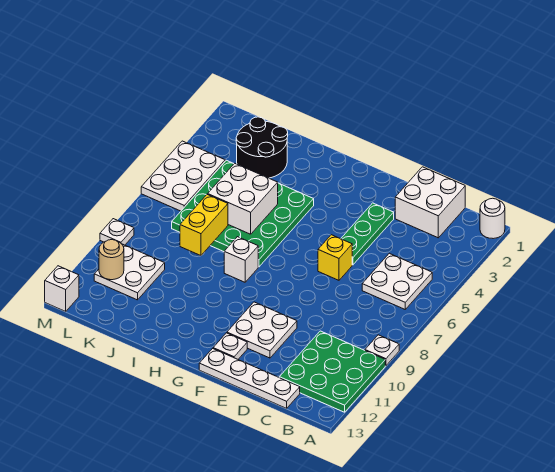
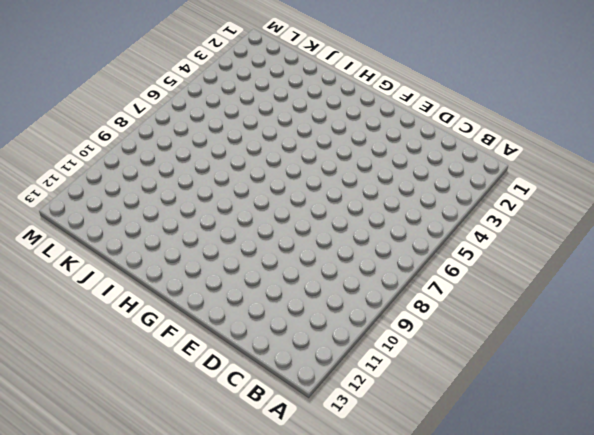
none -> white 1x1 round brick [480,198,505,239]
none -> white 1x1 plate [365,335,399,366]
none -> green 3x3 plate [279,331,385,412]

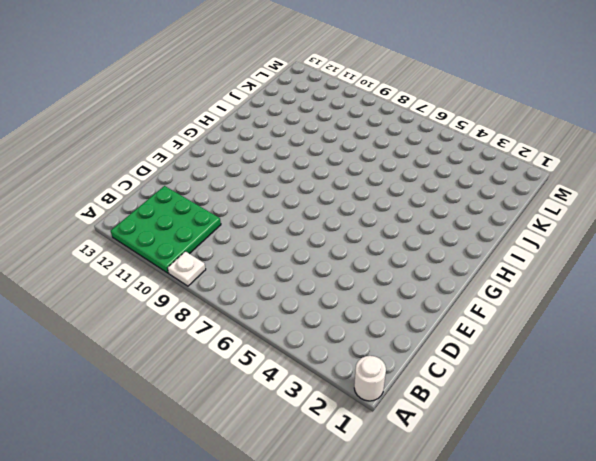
none -> white 2x2 plate [362,253,432,309]
none -> white 2x2 brick [395,167,465,238]
none -> white 1x4 plate [199,349,300,408]

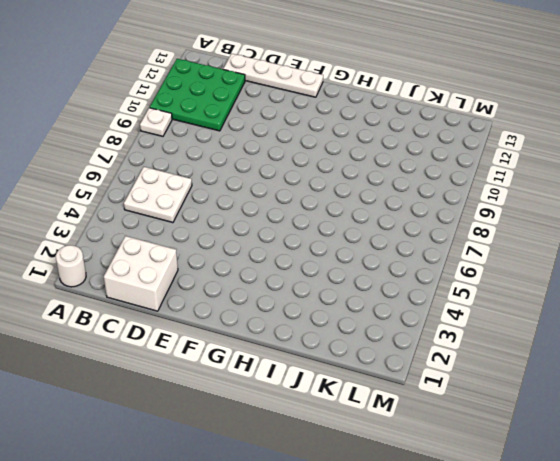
none -> green 1x3 plate [341,203,394,265]
none -> yellow 1x1 brick [318,235,352,280]
none -> white 2x2 plate [227,302,297,358]

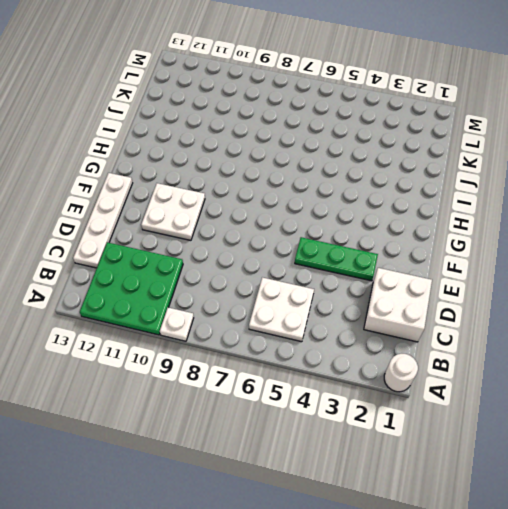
none -> yellow 1x1 brick [318,235,352,280]
none -> white 1x1 plate [213,333,247,359]
none -> green 4x4 plate [172,160,314,267]

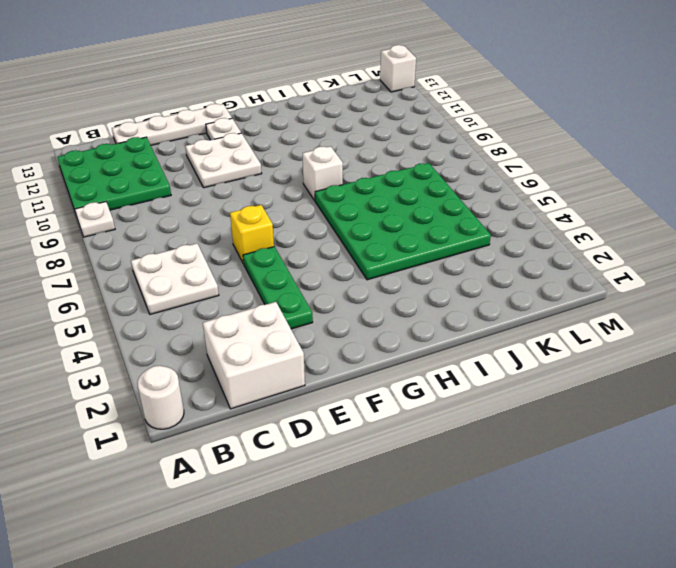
none -> black 2x2 round brick [236,117,288,178]
none -> white 2x2 plate [94,244,165,300]
none -> white 2x3 plate [141,141,225,211]

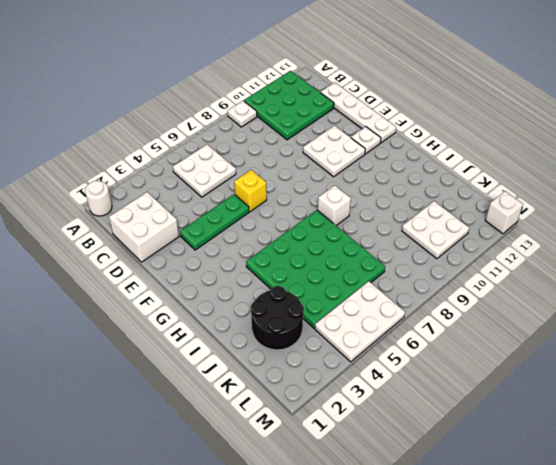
none -> white 1x1 plate [100,219,134,245]
none -> white 2x2 brick [208,163,278,234]
none -> yellow 1x2 brick [180,194,228,256]

